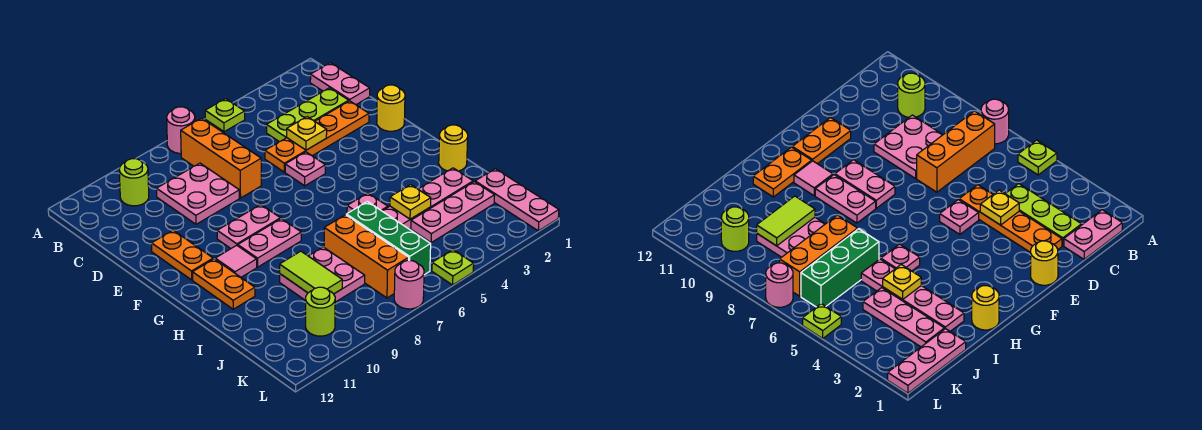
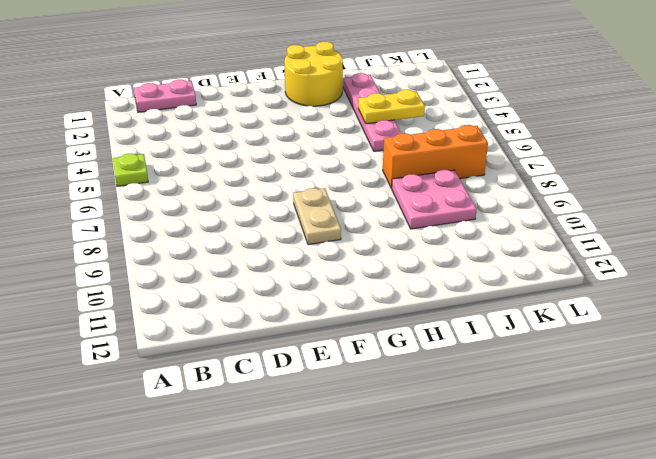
tan 1x2 plate [293,188,341,245] -> pink 1x2 plate [217,205,280,248]
yellow 2x2 round brick [284,42,343,106] -> yellow 1x1 round brick [439,125,468,171]
yellow 1x2 plate [358,90,425,124] -> yellow 1x1 plate [390,185,431,219]
none -> pink 1x1 round brick [167,107,195,153]
none -> orange 1x3 brick [181,118,261,198]
none -> lime 1x1 round brick [119,159,149,206]

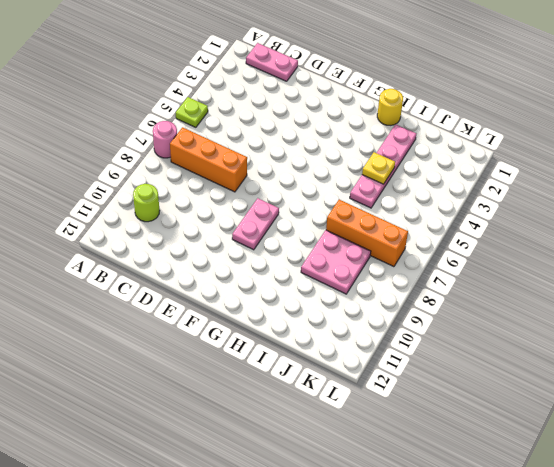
none -> lime 1x3 plate [267,88,349,142]
none -> pink 2x2 plate [157,163,239,224]
none -> orange 1x4 plate [265,101,369,172]

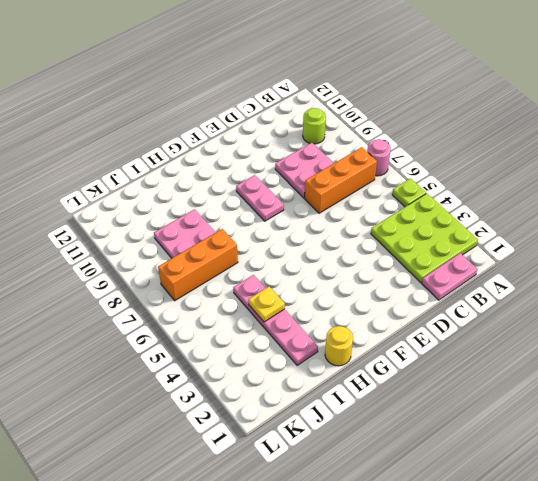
lime 3x3 plate [371,194,478,283] -> lime 1x3 plate [267,88,349,142]
none -> orange 1x4 plate [265,101,369,172]
none -> yellow 1x1 round brick [377,85,405,131]
none -> pink 1x1 plate [285,152,325,186]

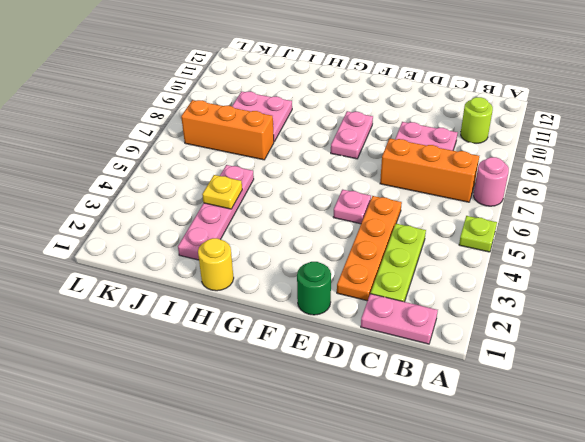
green 1x1 round brick [297,262,331,315] -> yellow 1x1 round brick [377,85,405,131]
none -> orange 1x2 plate [152,230,213,280]
none -> pink 1x2 plate [238,219,301,267]
none -> pink 1x1 tile [215,245,257,277]

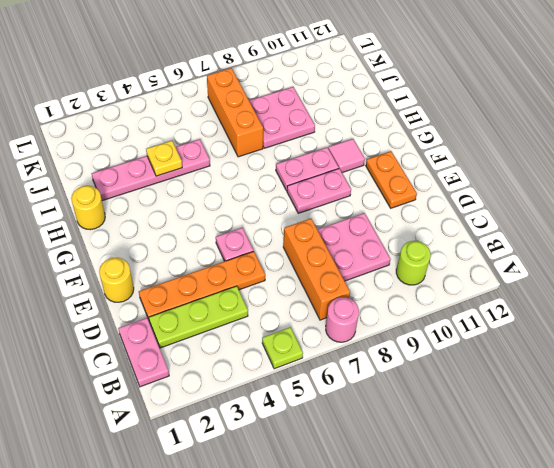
none -> orange 1x2 plate [193,259,255,309]
none -> pink 1x1 plate [347,193,388,213]
none -> green 1x3 brick [346,202,431,275]

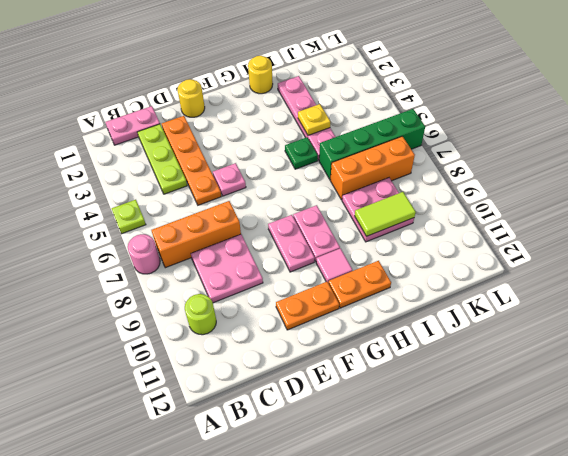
green 1x1 plate [285,137,318,169] -> pink 1x1 plate [347,193,388,213]
green 1x4 brick [319,109,425,180] -> green 1x3 brick [346,202,431,275]
none -> pink 1x3 plate [475,169,559,231]
none -> pink 1x3 plate [411,182,495,242]
none -> lime 1x1 round brick [306,287,335,336]

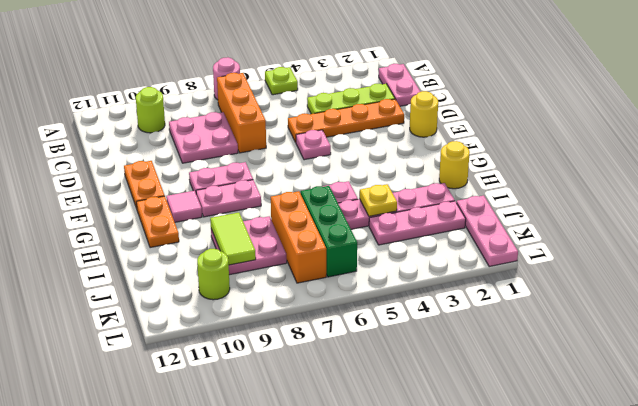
none -> lime 1x1 plate [432,250,474,285]
none -> pink 1x1 round brick [394,260,424,309]
none -> yellow 1x1 plate [287,117,327,150]

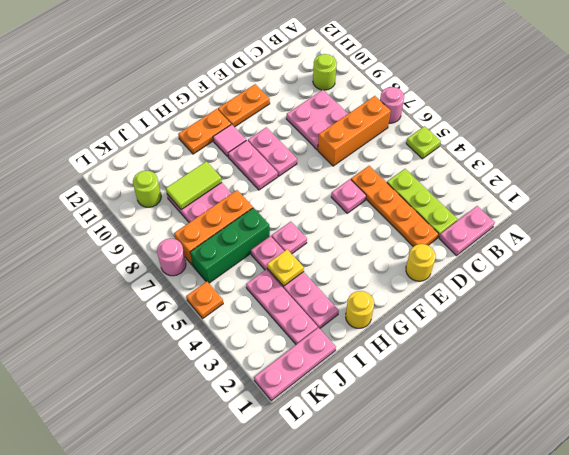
orange 1x1 plate [186,282,223,318] -> lime 1x1 plate [432,250,474,285]
none -> yellow 1x1 plate [287,117,327,150]

